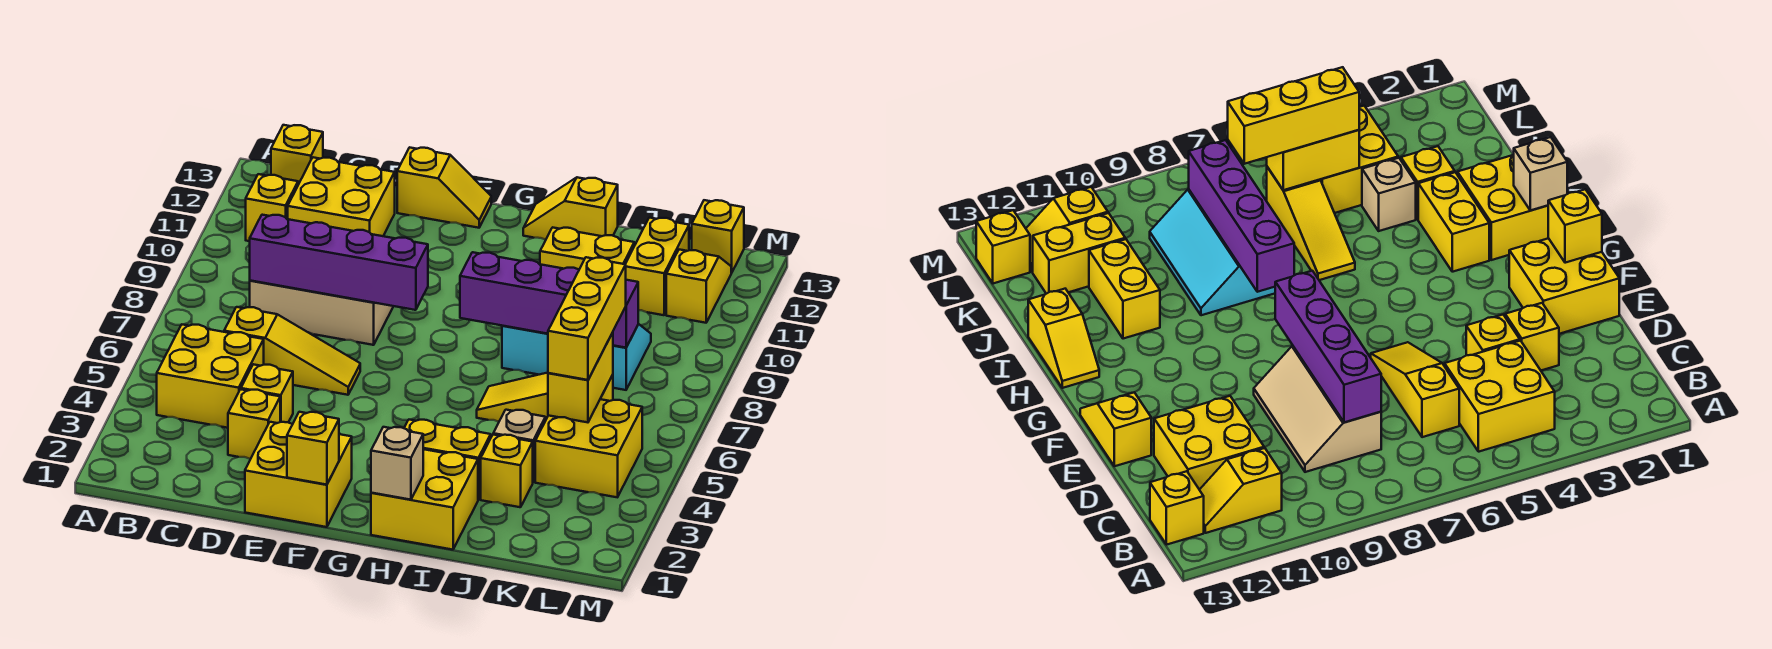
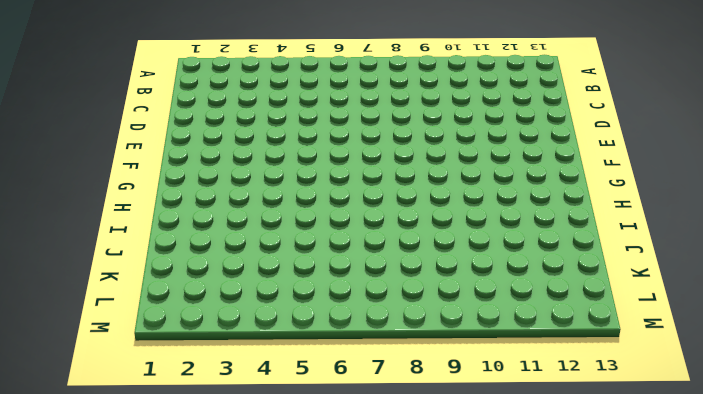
none -> yellow 2x2 brick [157,325,264,428]
none -> yellow 1x2 slope [246,174,300,241]
none -> yellow 1x1 brick [271,125,323,182]

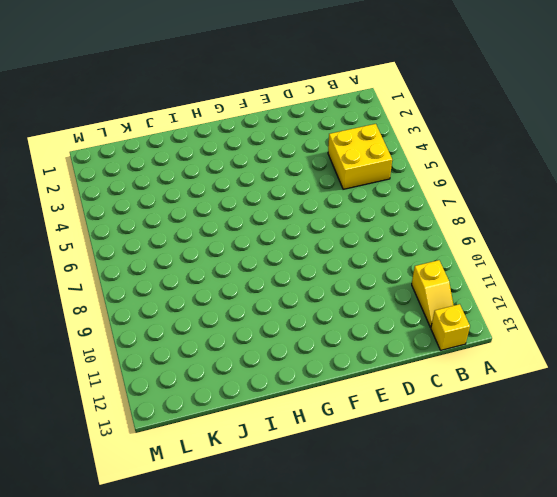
none -> yellow 1x3 slope [224,307,360,395]
none -> tan 2x3 slope [250,281,393,345]
none -> yellow 2x2 brick [288,157,395,236]

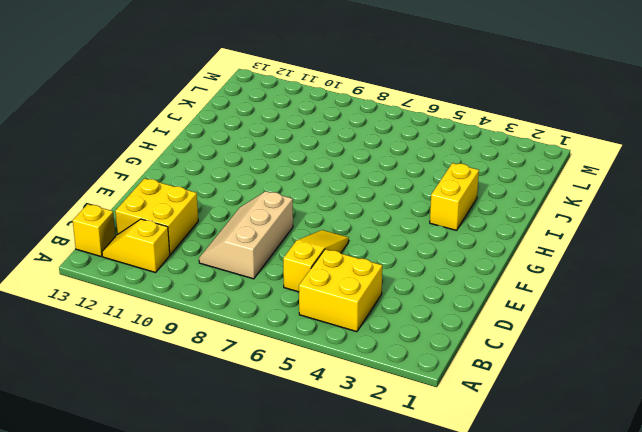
none -> yellow 1x1 brick [228,389,280,459]
none -> yellow 1x1 brick [241,364,293,422]
none -> yellow 2x2 brick [245,422,352,527]

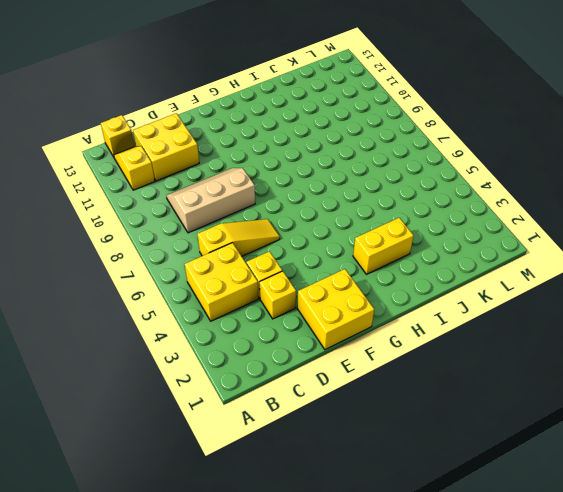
none -> yellow 1x2 slope [397,147,491,228]
none -> yellow 2x2 brick [371,449,478,550]
none -> yellow 1x2 slope [523,177,618,240]

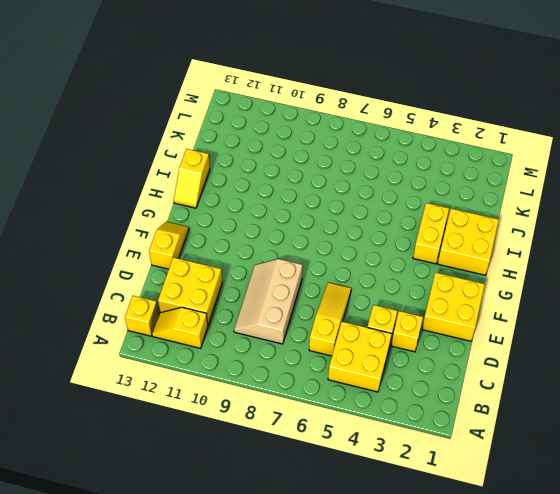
none -> yellow 1x3 slope [477,373,613,422]
none -> cyan 2x3 slope [502,324,651,390]
none -> yellow 1x2 brick [540,227,634,269]

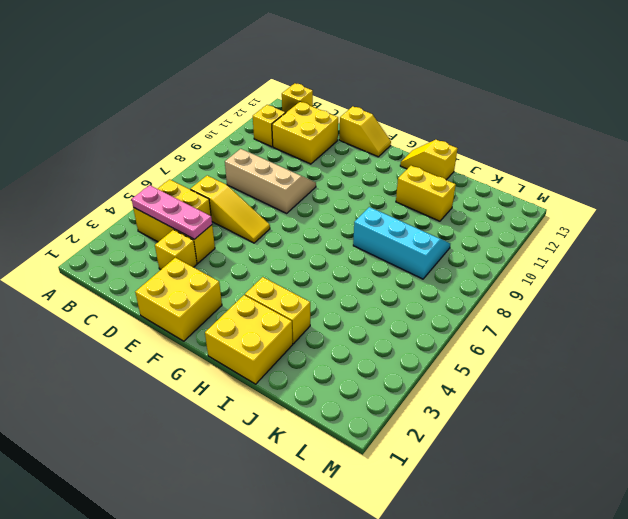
pink 1x3 plate [132,185,212,239] -> none
none -> yellow 1x3 slope [477,373,613,422]
none -> yellow 1x1 brick [481,435,533,507]
none -> tan 1x1 brick [493,410,545,482]

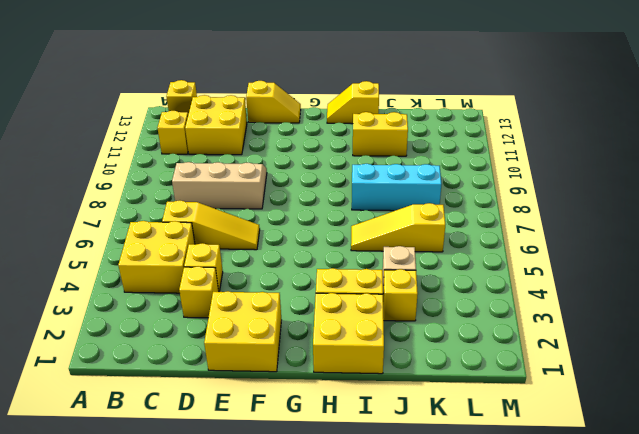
none -> yellow 2x2 brick [535,399,642,497]
none -> yellow 1x2 brick [625,218,689,315]
none -> yellow 1x2 slope [666,250,731,323]

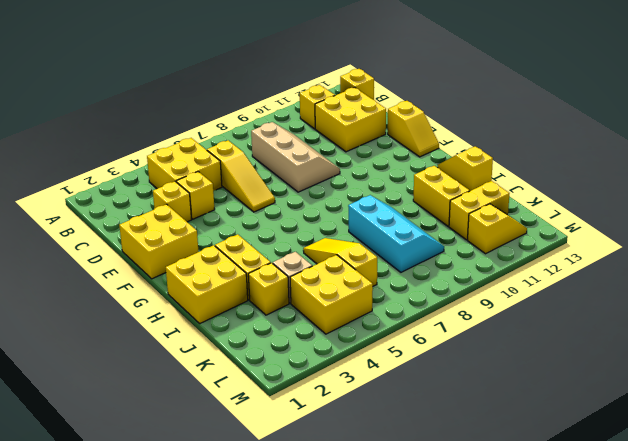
none -> yellow 1x1 brick [692,200,744,273]
none -> purple 1x4 brick [250,215,428,310]
none -> yellow 1x1 brick [287,412,339,485]

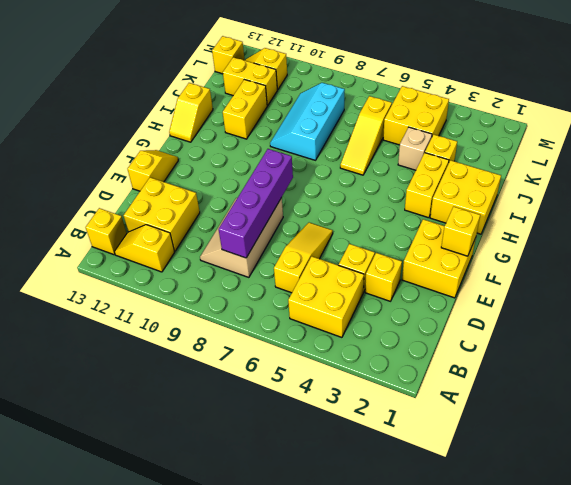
none -> tan 1x1 brick [371,427,423,500]
none -> purple 1x4 brick [460,252,638,348]
none -> yellow 1x2 brick [548,332,613,422]

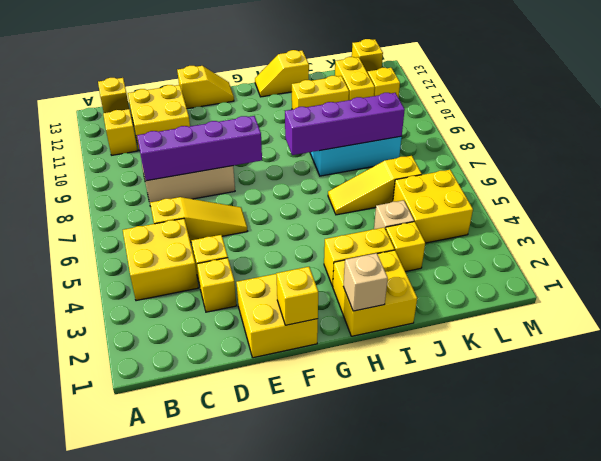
none -> yellow 1x2 brick [548,332,613,422]
none -> yellow 1x3 brick [548,257,626,380]

